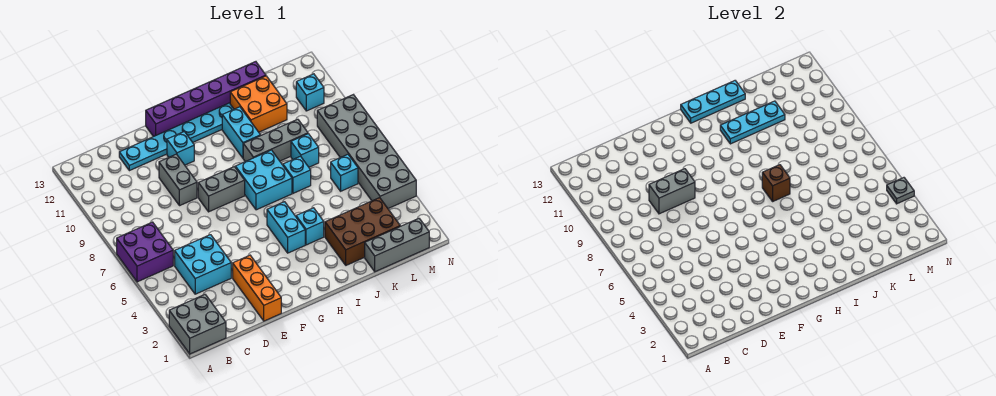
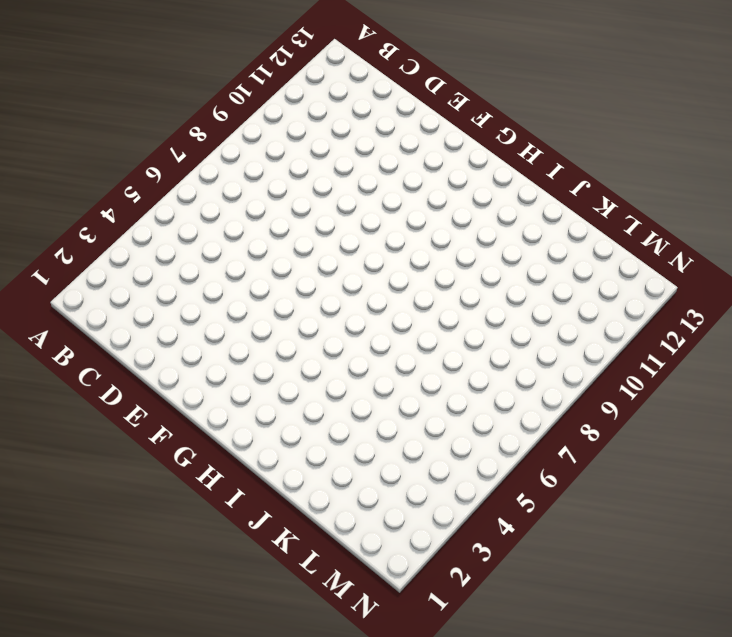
none -> grey 2x2 brick [169,295,226,354]
none -> purple 2x2 brick [117,222,173,282]
none -> cyan 2x2 brick [175,235,231,294]

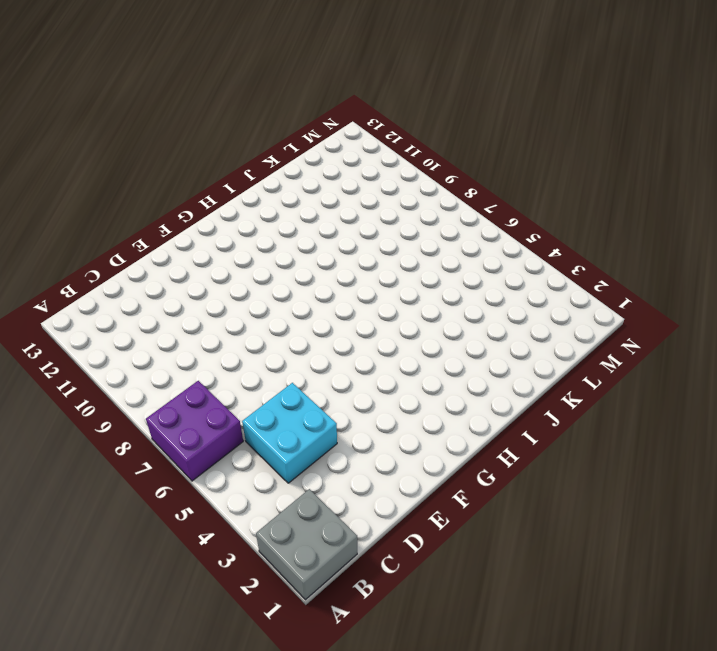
none -> cyan 1x6 plate [119,103,234,171]
none -> orange 1x3 brick [233,255,281,321]
none -> grey 1x2 brick [159,154,197,206]

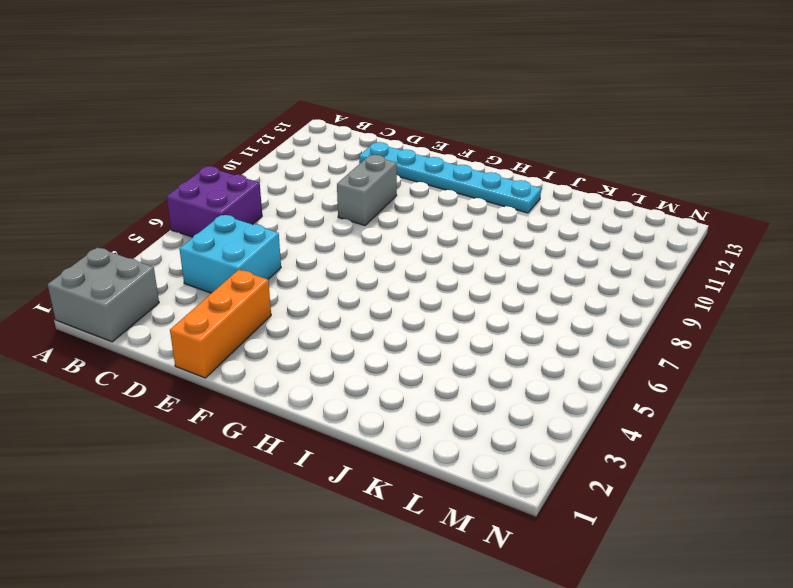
none -> grey 1x2 brick [198,167,245,212]
none -> cyan 1x1 brick [167,131,194,165]
none -> purple 1x6 brick [146,62,266,137]

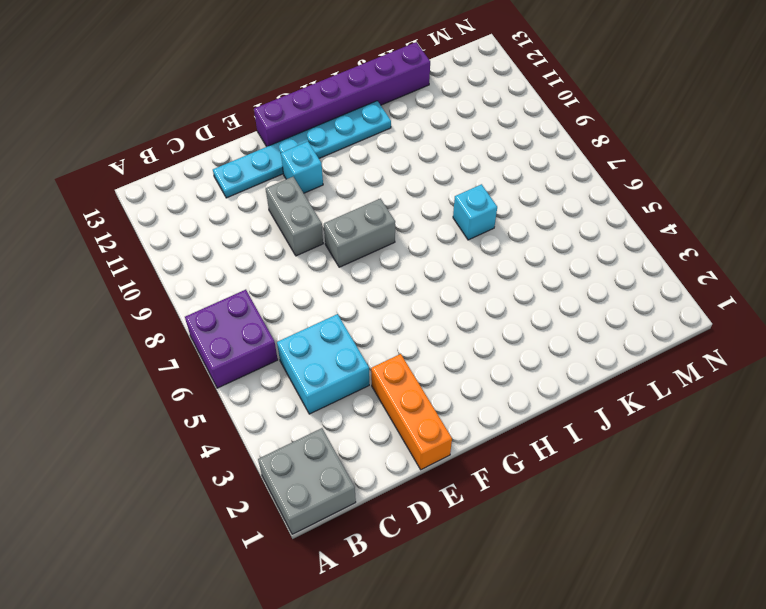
none -> cyan 1x2 brick [267,202,305,253]
none -> cyan 2x2 brick [235,150,292,210]
none -> cyan 1x1 brick [296,208,324,245]

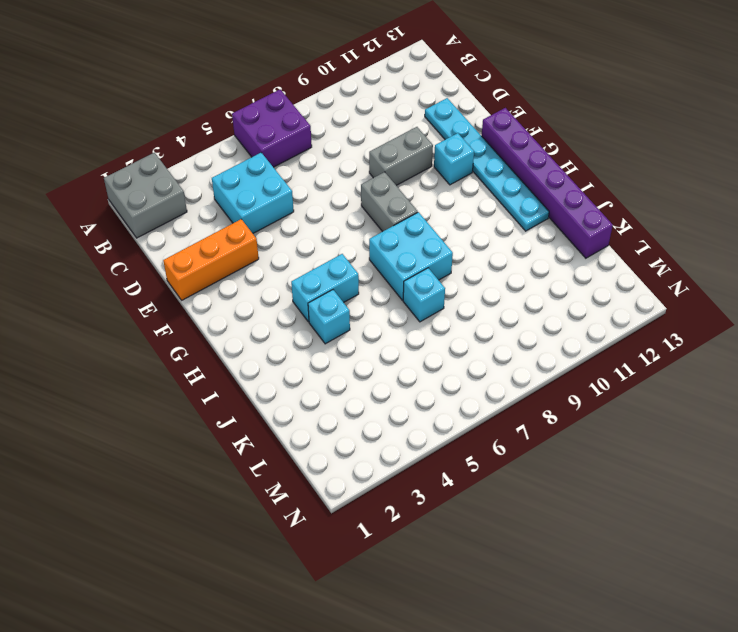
none -> grey 1x3 brick [243,119,308,162]
none -> cyan 1x2 brick [222,107,261,158]
none -> brown 2x3 brick [325,198,400,265]

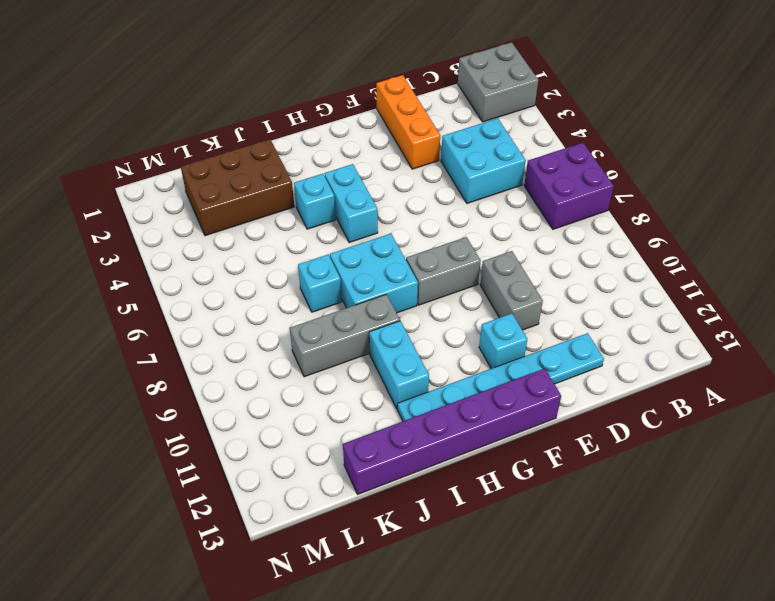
none -> orange 2x2 brick [230,76,287,132]
none -> grey 1x3 brick [365,218,429,272]
none -> cyan 1x1 brick [291,134,319,167]

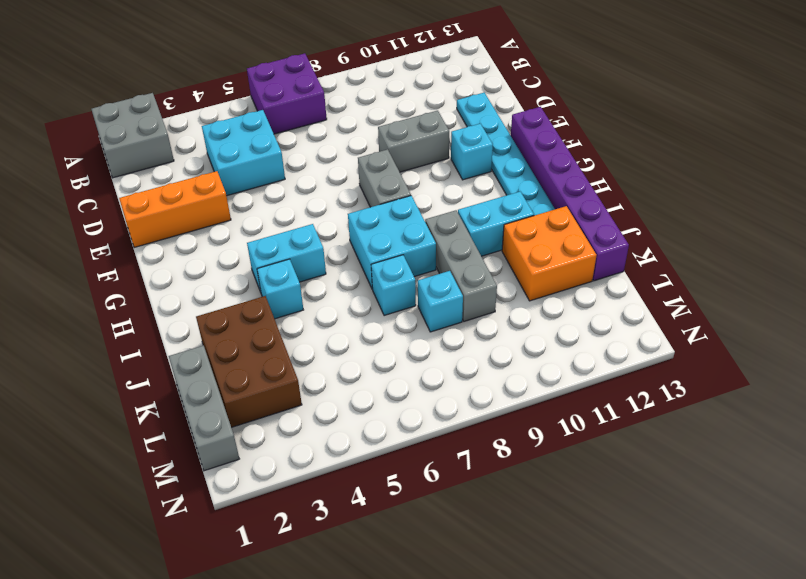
none -> cyan 1x1 brick [331,154,358,191]
none -> grey 2x6 brick [317,95,416,208]
none -> cyan 1x1 brick [296,74,324,111]

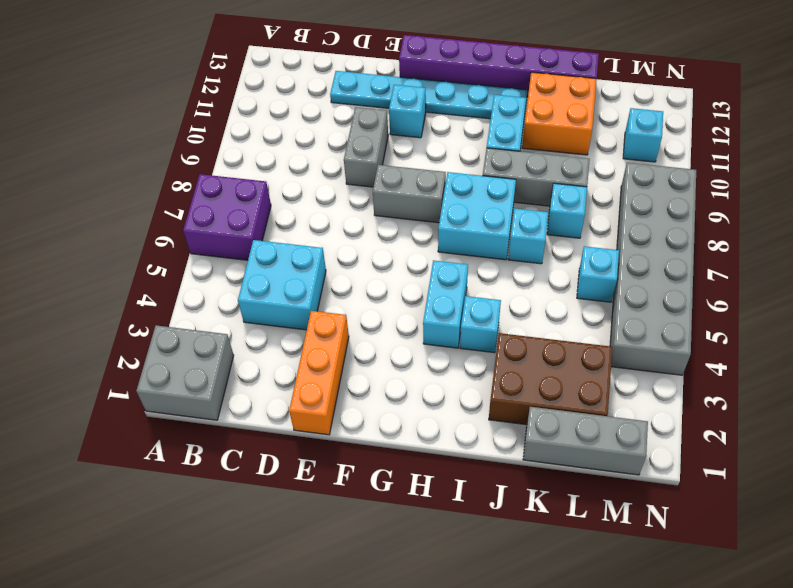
none -> grey 1x2 brick [649,169,695,214]
none -> cyan 1x3 plate [681,81,745,123]
none -> brown 1x1 brick [762,165,790,201]

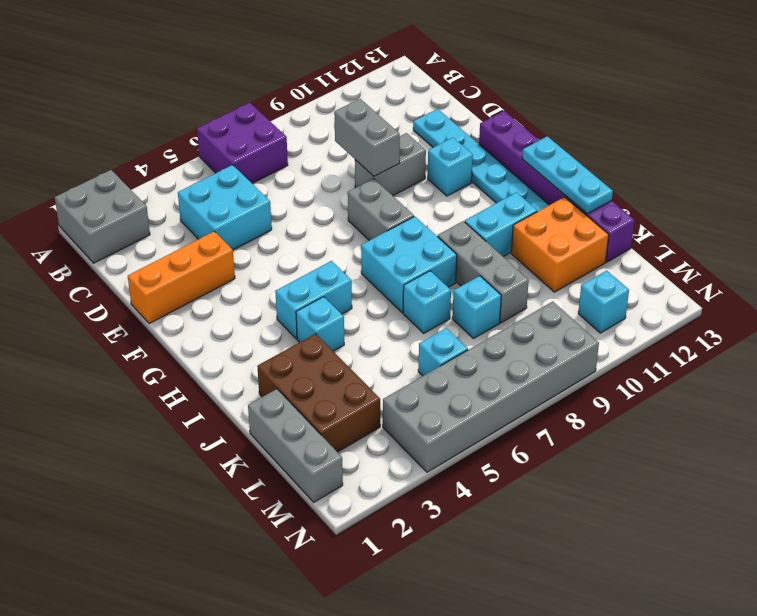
none -> brown 1x1 brick [762,165,790,201]
none -> cyan 1x3 plate [720,101,785,144]
none -> grey 1x1 plate [887,178,914,204]

